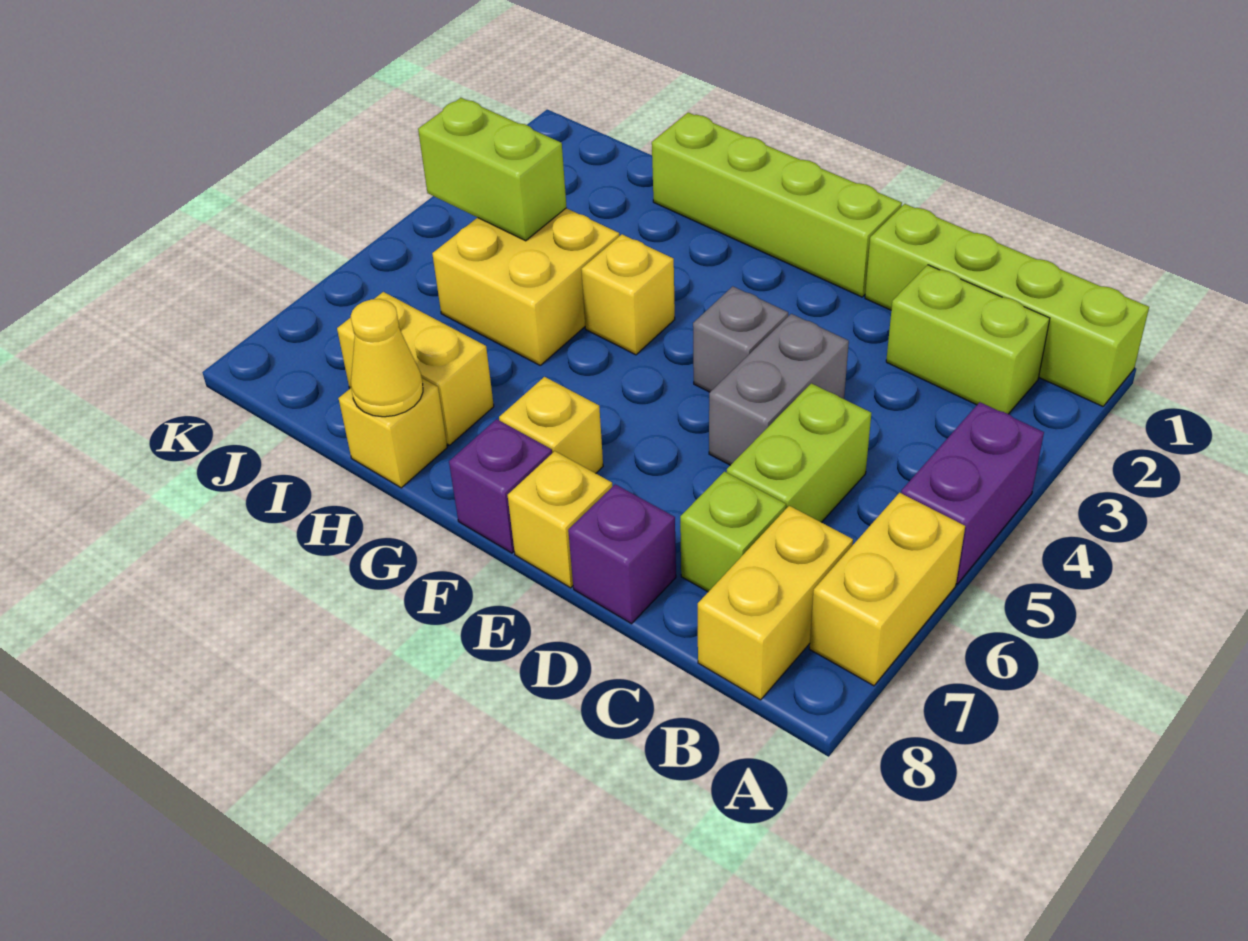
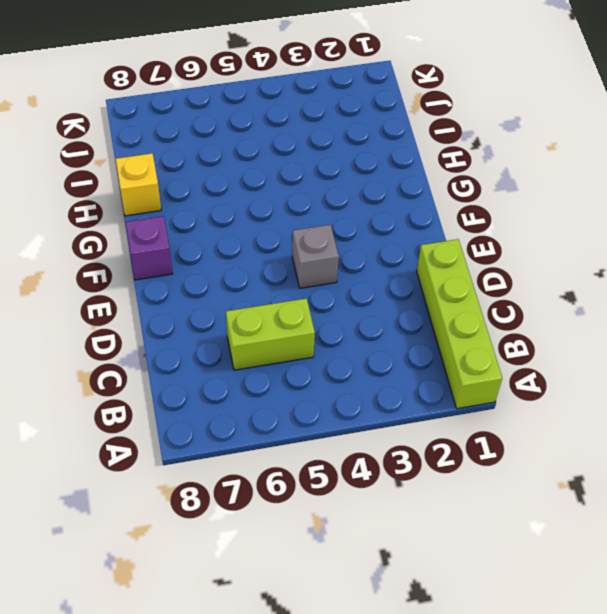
none -> purple 1x2 brick [901,402,1044,584]
none -> yellow 1x2 brick [809,493,965,686]
none -> lime 1x2 brick [886,265,1050,414]

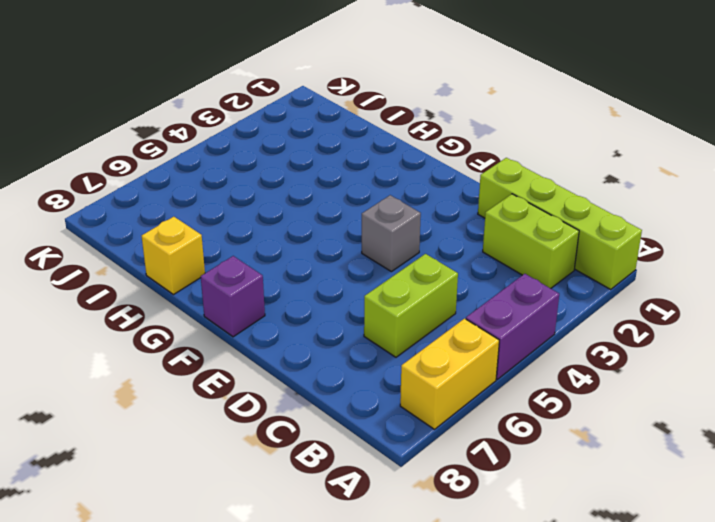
none -> yellow 1x2 brick [698,506,853,700]
none -> lime 1x1 brick [680,472,786,592]
none -> grey 1x2 brick [709,314,849,465]

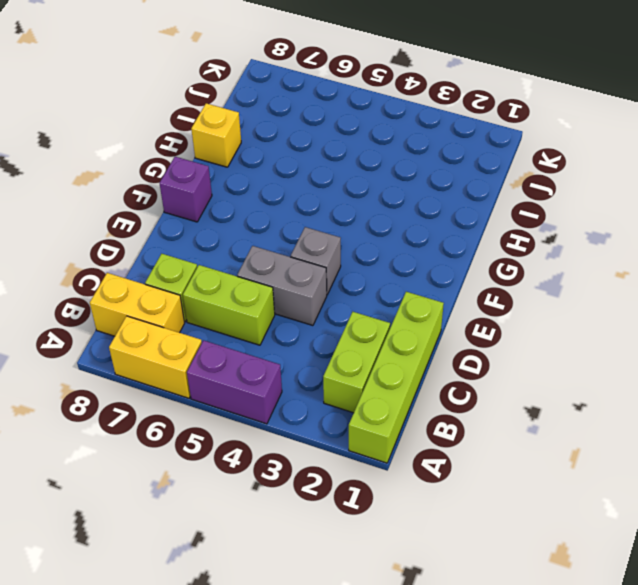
none -> purple 1x1 brick [568,484,676,624]
none -> lime 1x4 brick [652,112,902,297]
none -> yellow 1x1 brick [508,451,612,588]

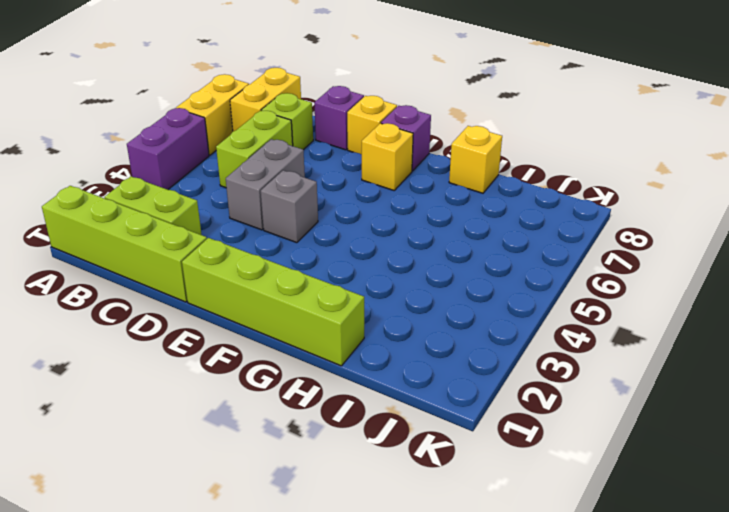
none -> yellow 1x1 brick [581,234,675,355]
none -> yellow 2x2 brick [432,208,619,365]
none -> yellow 1x2 brick [337,292,494,445]

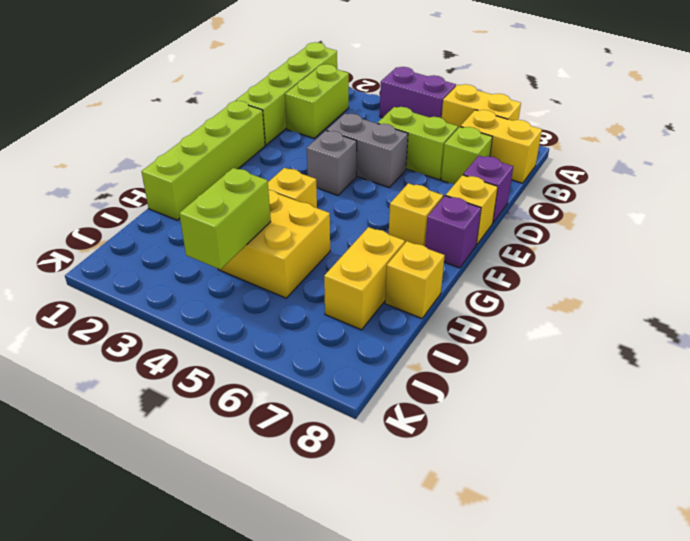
none -> yellow 1x1 cone [351,299,423,417]

